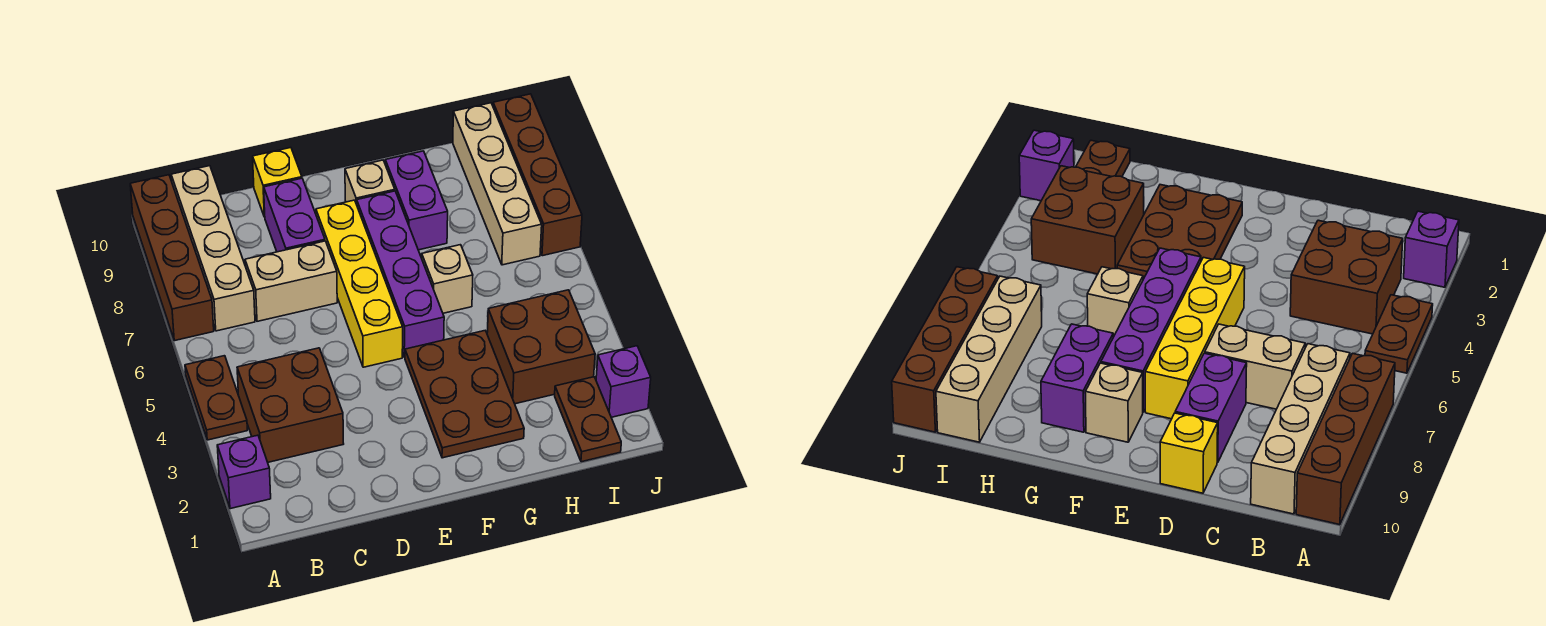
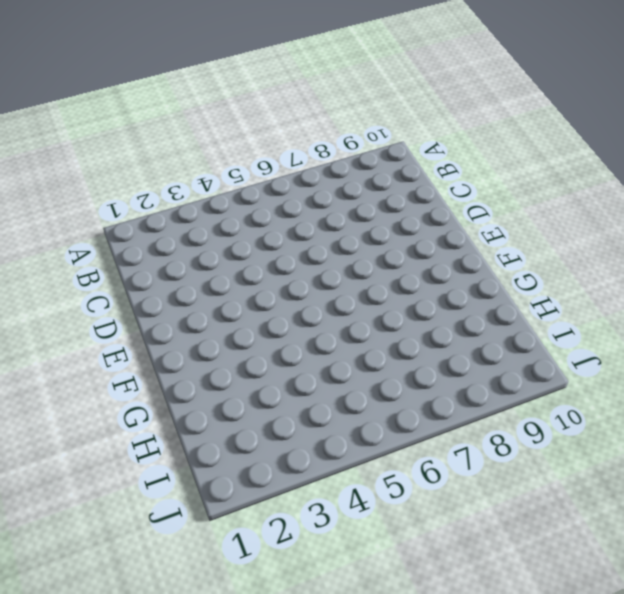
none -> purple 1x1 brick [217,435,271,509]
none -> brown 1x2 plate [185,356,247,440]
none -> brown 1x4 brick [130,175,214,341]

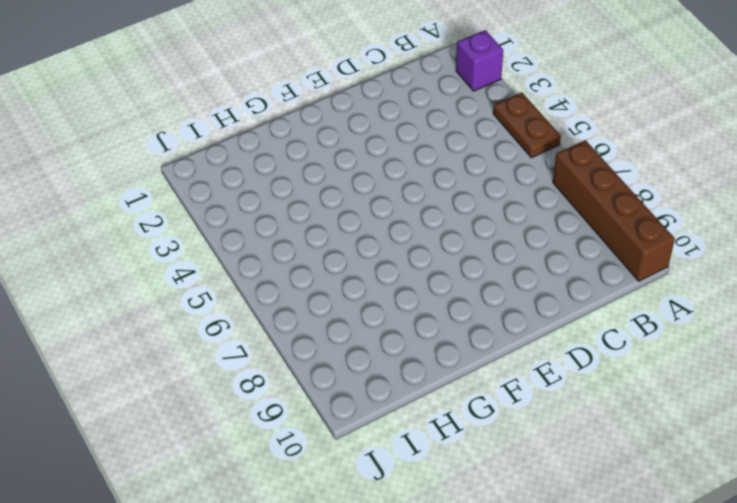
none -> brown 2x2 brick [237,348,344,462]
none -> tan 1x4 brick [171,166,255,331]
none -> tan 1x2 brick [245,241,337,321]

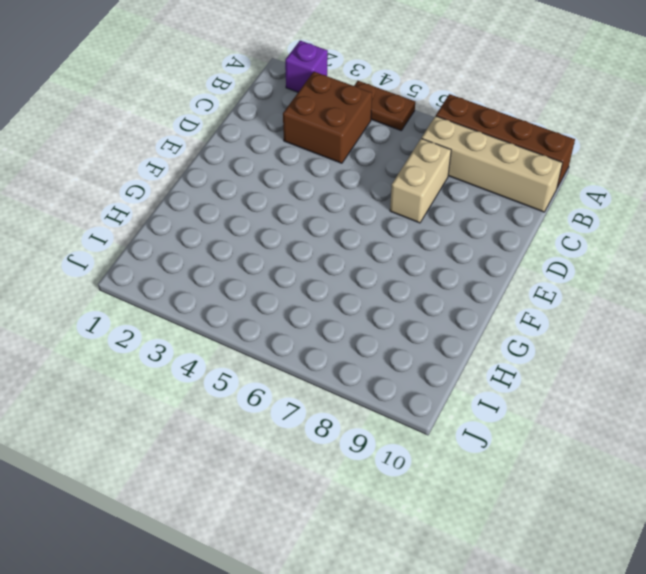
none -> purple 1x2 brick [264,178,325,252]
none -> yellow 1x1 brick [253,148,302,217]
none -> yellow 1x4 brick [316,200,403,367]

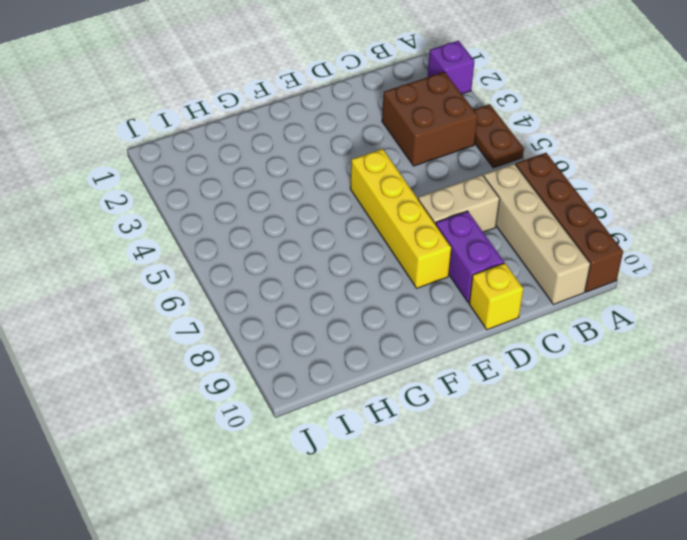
none -> brown 2x3 plate [405,331,524,458]
none -> purple 1x4 brick [357,191,444,357]
none -> tan 1x1 brick [345,160,395,204]

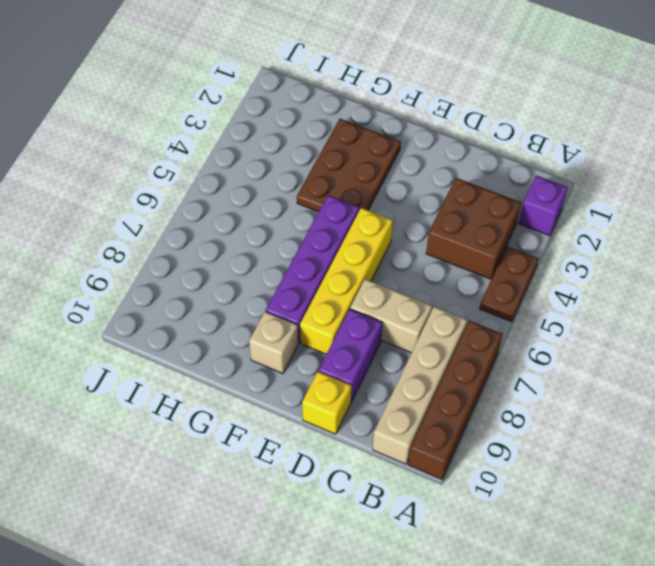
none -> tan 1x1 brick [422,245,473,313]
none -> purple 1x2 brick [385,151,448,250]
none -> brown 2x2 brick [487,290,595,404]

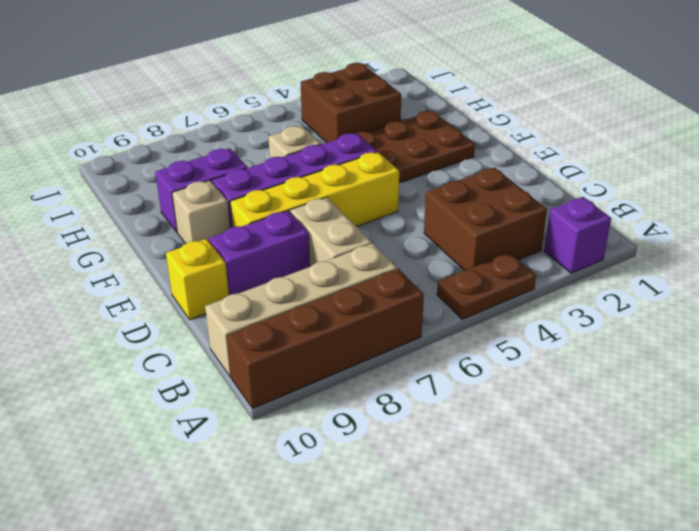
none -> brown 1x2 plate [555,377,621,462]
none -> tan 1x4 brick [453,103,542,265]
none -> purple 1x1 brick [596,346,651,417]

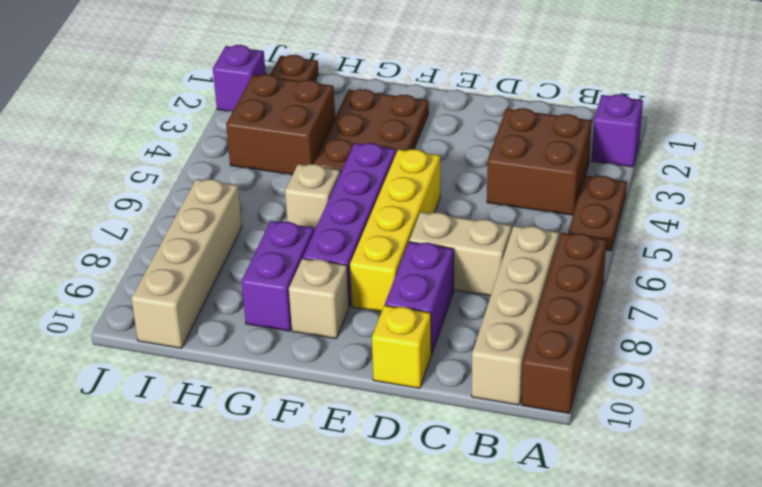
none -> brown 1x4 brick [493,94,582,256]

